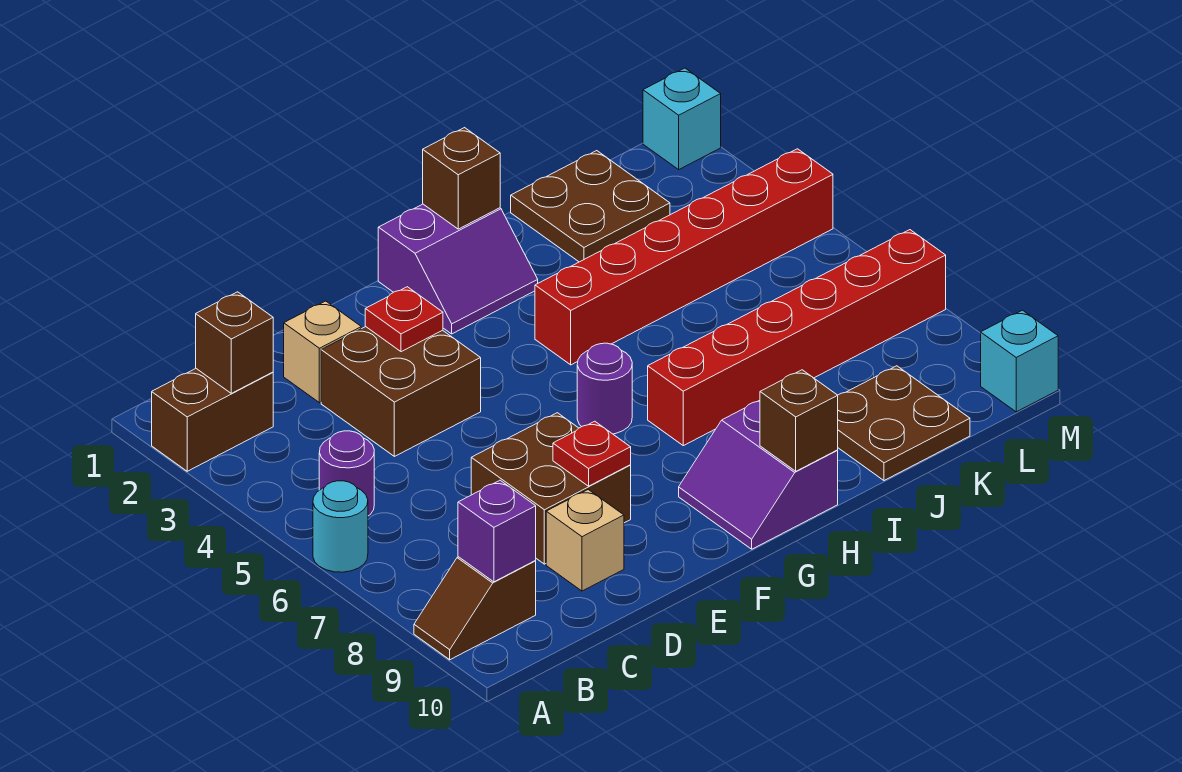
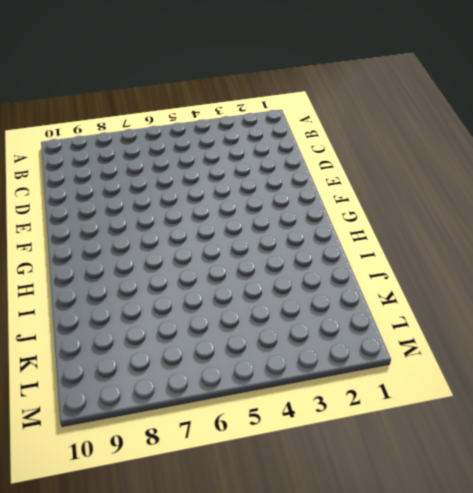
none -> brown 1x2 brick [152,369,273,471]
none -> cyan 1x1 round brick [313,481,368,572]
none -> brown 1x2 slope [414,557,536,660]

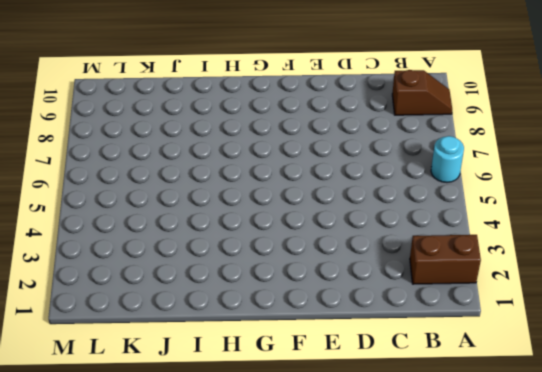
none -> purple 1x1 round brick [319,431,374,516]
none -> tan 1x1 brick [284,301,361,403]
none -> brown 2x2 brick [321,327,481,456]

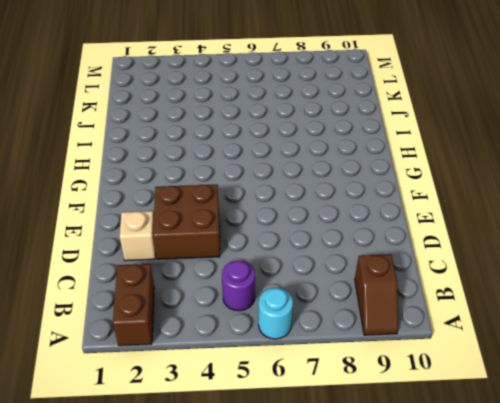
none -> brown 2x2 brick [471,413,631,564]
none -> tan 1x1 brick [546,490,624,591]
none -> purple 2x2 slope [378,204,538,334]

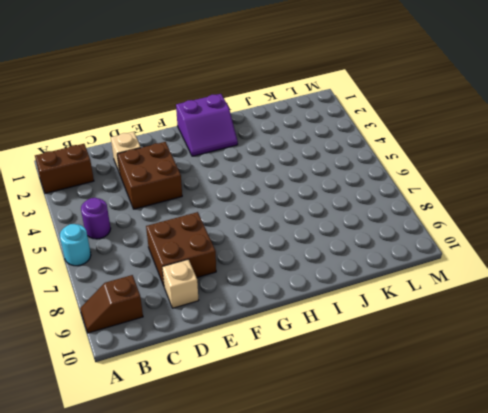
none -> purple 1x1 round brick [577,343,632,434]
none -> purple 2x2 slope [679,400,838,549]
none -> red 1x6 brick [535,149,833,365]

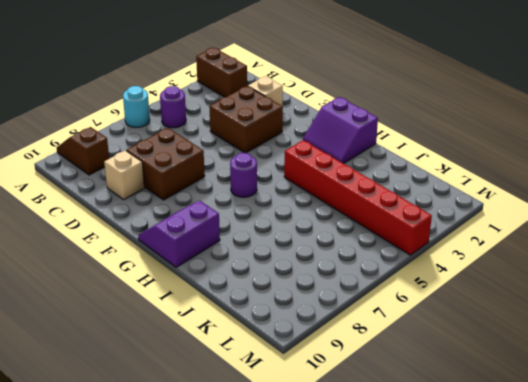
none -> red 1x6 brick [648,230,946,446]
none -> brown 2x2 plate [511,151,670,262]
none -> brown 2x2 plate [838,366,970,481]

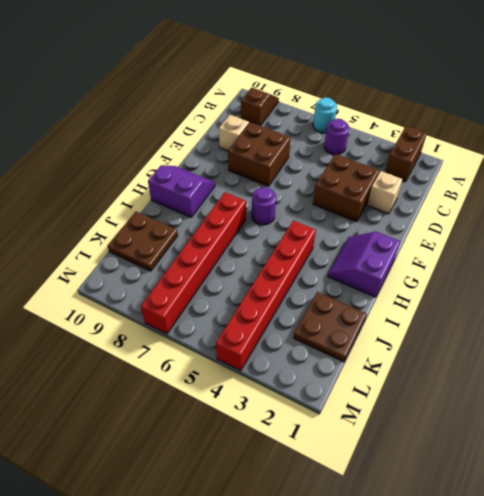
none -> cyan 1x1 brick [643,68,721,169]
none -> cyan 1x1 brick [981,310,1058,412]
none -> brown 1x1 brick [196,292,273,393]

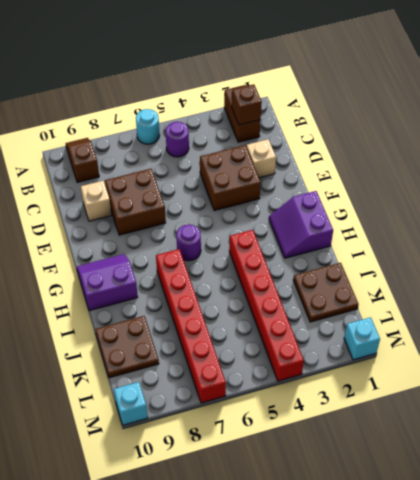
none -> purple 1x1 brick [458,480,536,582]
none -> red 1x1 plate [365,287,443,352]
none -> red 1x1 plate [553,421,631,486]

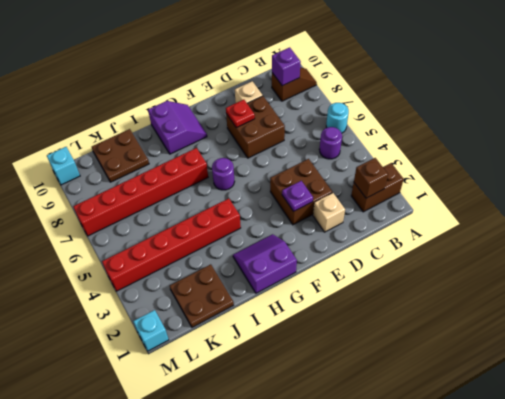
purple 1x1 plate [282,181,313,211] -> red 1x1 plate [365,287,443,352]
none -> brown 1x1 brick [423,128,500,229]
none -> brown 1x1 brick [760,370,838,471]

